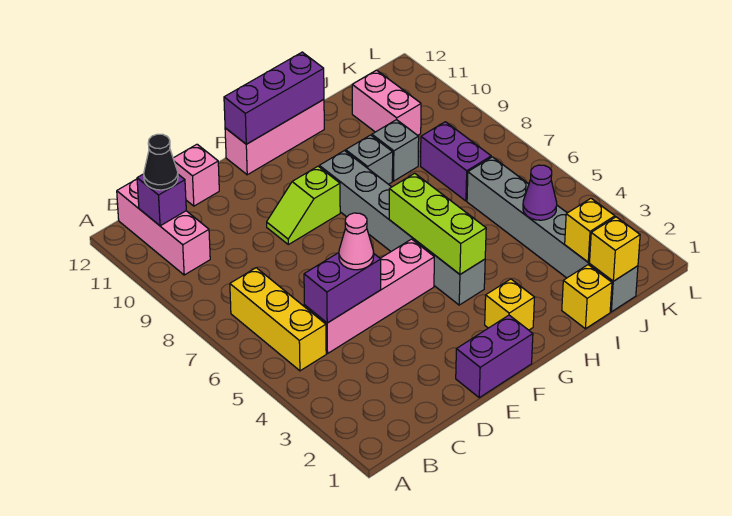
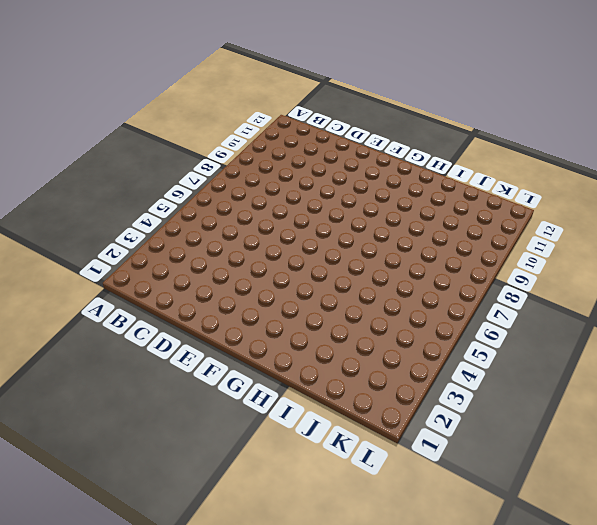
none -> yellow 1x3 brick [230,268,326,371]
none -> pink 1x3 brick [117,179,210,275]
none -> pink 1x4 brick [305,239,434,353]

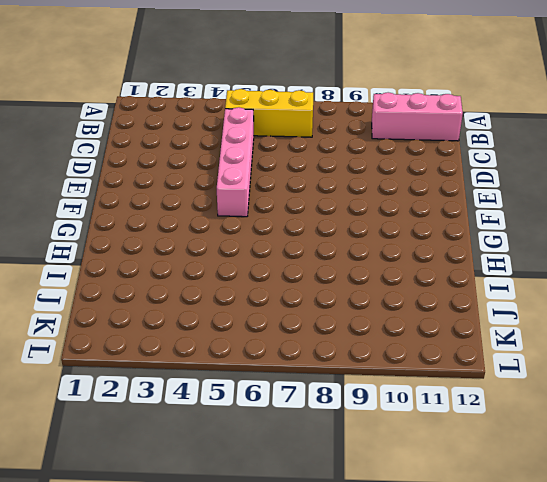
none -> pink 1x1 brick [173,144,219,206]
none -> purple 1x2 brick [456,315,533,398]
none -> lime 1x2 slope [267,166,340,245]

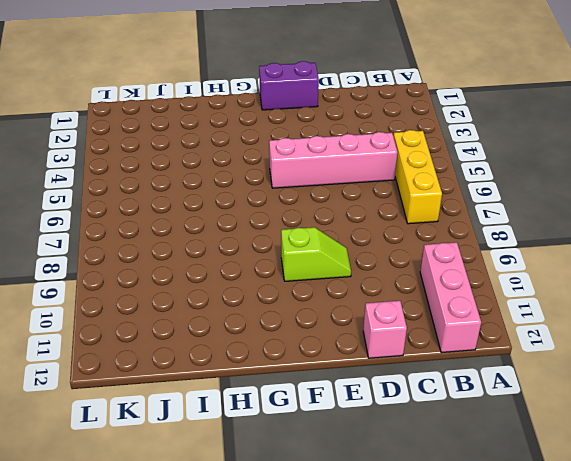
none -> pink 1x3 brick [225,100,324,175]
none -> yellow 1x1 brick [485,279,535,330]
none -> grey 1x6 brick [319,151,485,305]

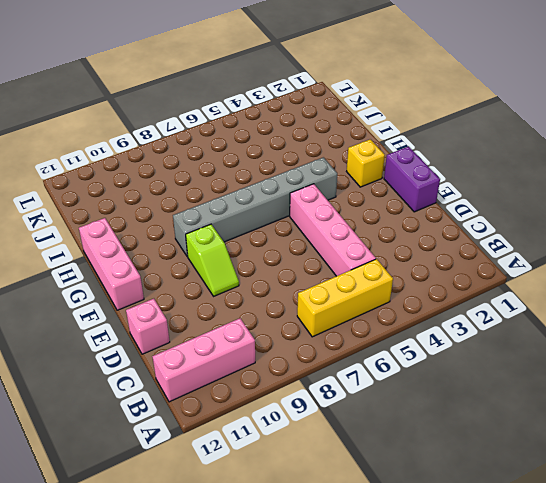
none -> grey 1x1 brick [346,135,393,184]
none -> yellow 1x1 brick [562,265,612,329]
none -> grey 1x1 brick [372,120,419,181]

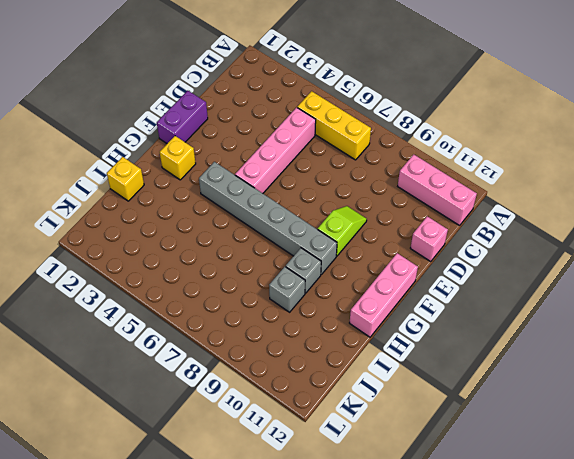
none -> grey 1x6 brick [467,157,638,312]
none -> purple 1x2 brick [421,122,491,201]
none -> pink 1x2 brick [352,70,421,135]

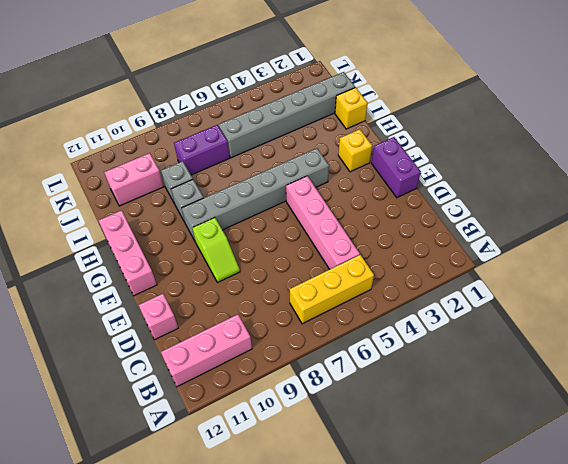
none -> purple 1x1 brick [137,174,186,226]
none -> purple 1x2 brick [304,253,381,323]
none -> purple 1x3 brick [224,52,324,144]

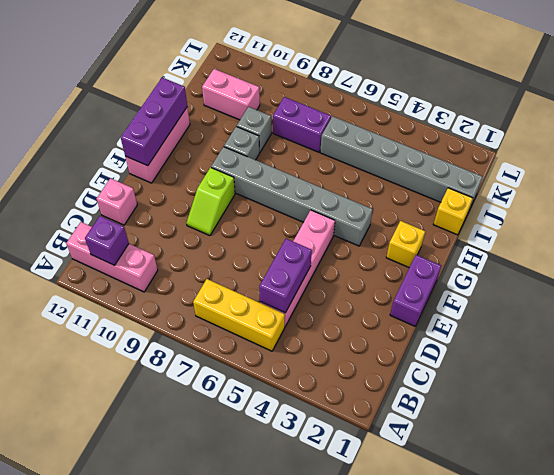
none -> lime 1x3 brick [389,173,486,274]
none -> yellow 1x1 brick [590,217,640,281]
none -> yellow 1x1 brick [565,198,615,262]

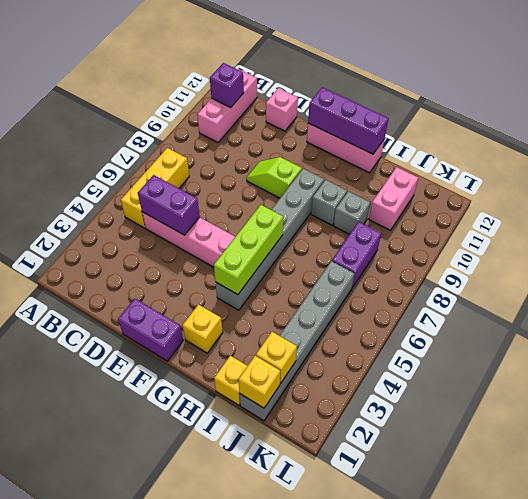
none -> purple 1x1 cone [523,165,557,220]
none -> black 1x1 cone [144,134,178,190]
none -> pink 1x1 cone [339,213,374,270]

